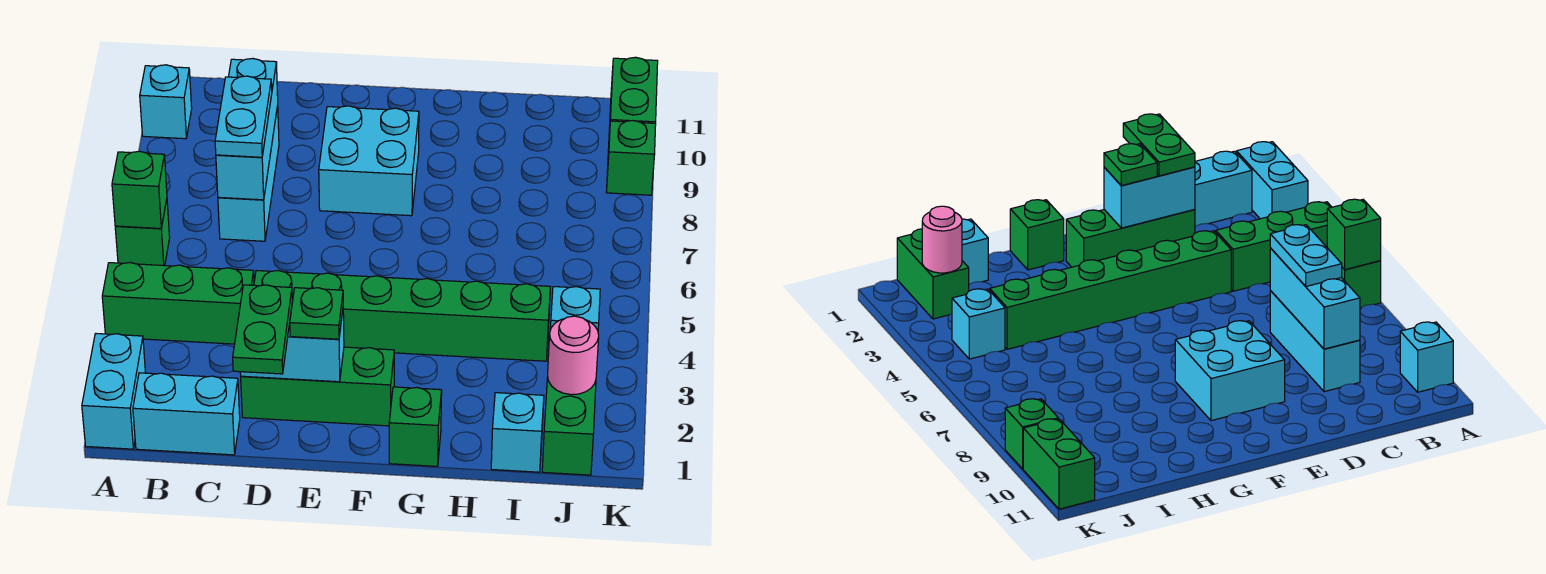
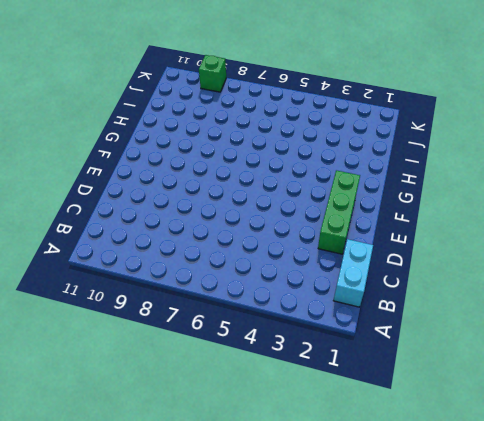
none -> cyan 1x2 brick [82,334,145,449]
none -> green 1x3 brick [102,263,254,344]
none -> green 1x1 brick [115,200,170,266]

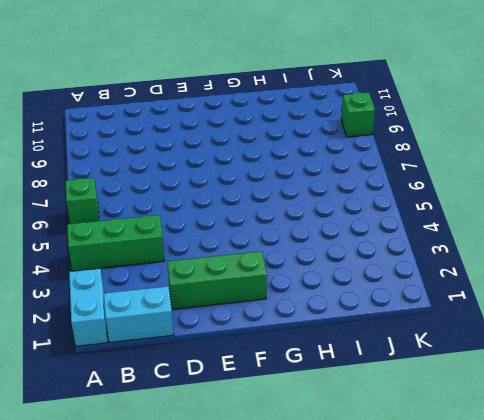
none -> cyan 1x1 brick [140,65,192,139]
none -> cyan 1x3 brick [218,106,279,241]
none -> green 1x6 brick [254,271,550,361]

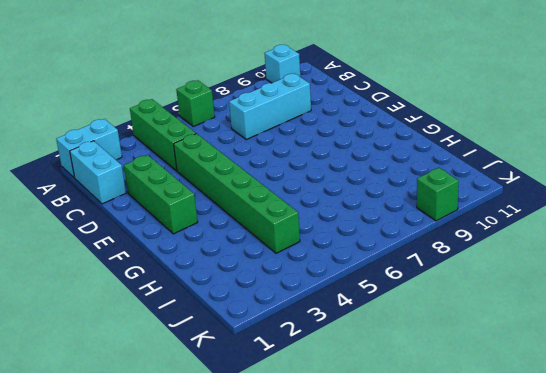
none -> cyan 2x2 brick [319,106,419,216]
none -> green 1x1 brick [389,387,442,466]
none -> cyan 1x1 brick [491,393,544,472]

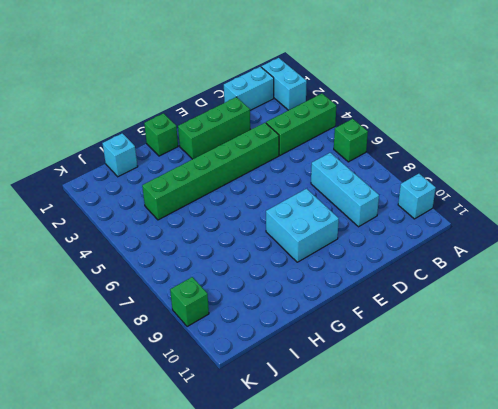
none -> green 1x2 brick [542,377,596,475]
none -> cyan 1x1 brick [550,287,600,330]
none -> green 1x2 brick [608,57,658,151]

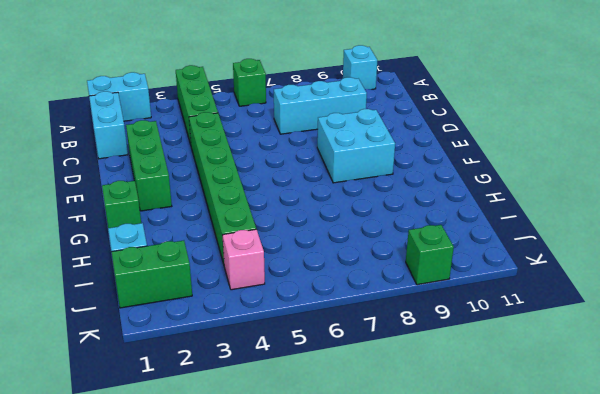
pink 1x1 brick [222,229,265,290] -> cyan 1x1 brick [550,287,600,330]
none -> green 1x2 brick [608,57,658,151]
none -> green 1x1 brick [112,151,167,228]
none -> cyan 1x3 brick [216,58,278,200]

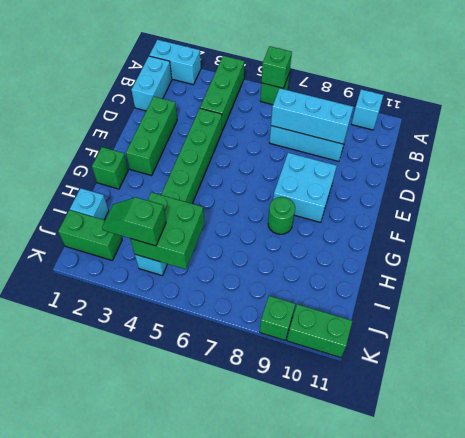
green 1x1 round brick [268,197,295,234] -> none
green 2x2 brick [130,192,204,269] -> none
green 1x2 slope [102,197,166,246] -> none
none -> cyan 1x2 brick [240,308,344,382]
none -> pink 1x1 round brick [548,316,599,395]
none -> cyan 1x2 plate [215,76,272,157]

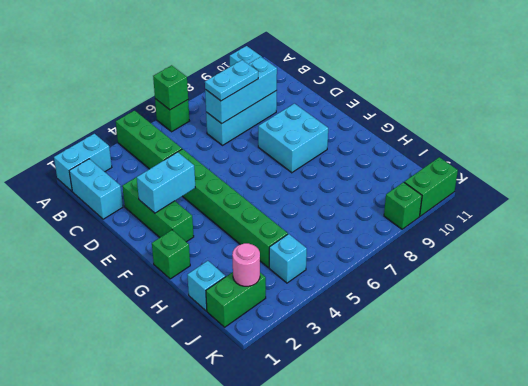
cyan 1x2 brick [137,152,195,213] -> cyan 1x2 brick turned to [240,308,344,382]
none -> green 1x2 plate [233,285,292,374]
none -> green 1x1 plate [290,288,343,339]

